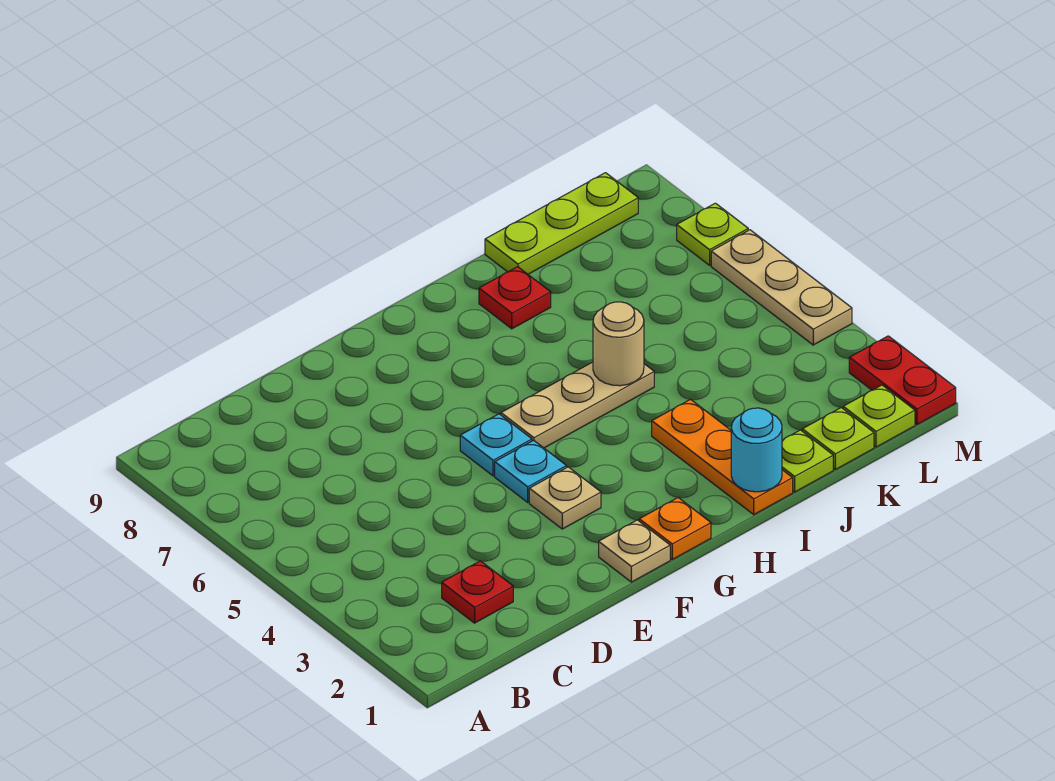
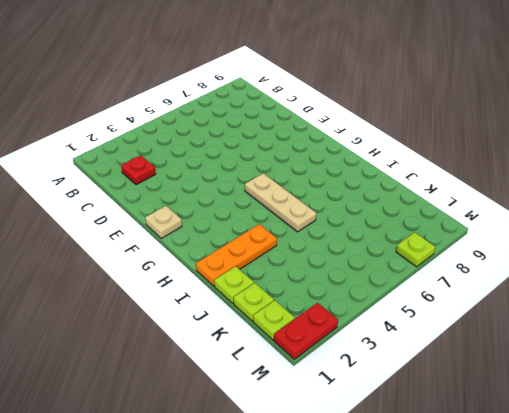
none -> tan 1x1 plate [529,467,601,529]
none -> cyan 1x1 plate [495,440,567,502]
none -> cyan 1x1 plate [460,414,532,476]

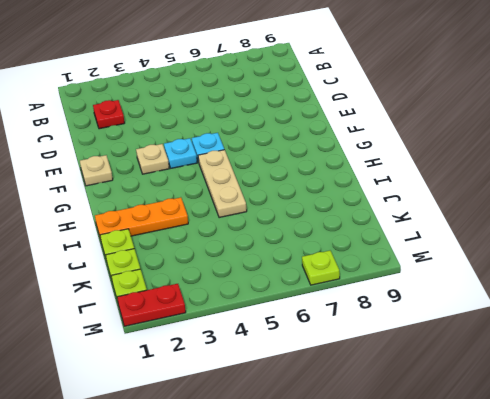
none -> orange 1x1 plate [639,498,711,559]
none -> red 1x1 plate [479,267,551,329]
none -> lime 1x3 plate [485,173,638,274]

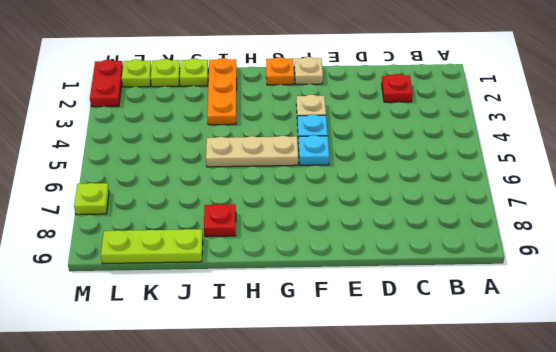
none -> tan 1x3 plate [711,230,852,345]
none -> cyan 1x1 round brick [731,408,782,492]
none -> tan 1x1 round brick [593,302,644,386]

